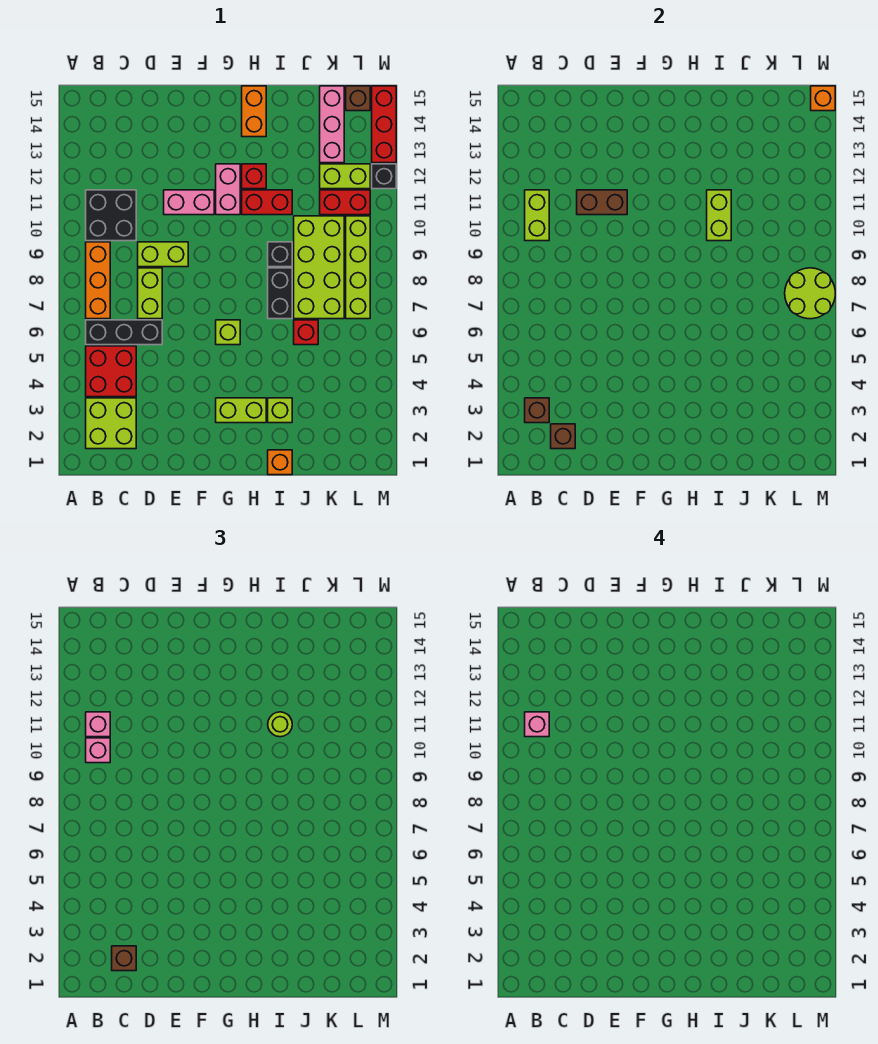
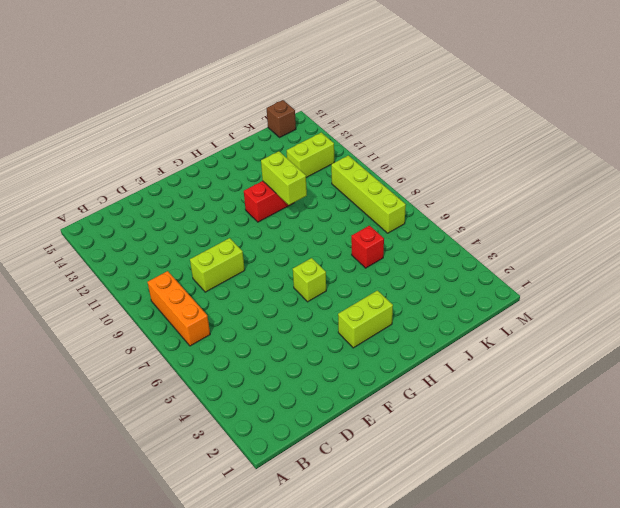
none -> lime 2x2 brick [86,398,136,449]
none -> red 2x2 brick [86,346,136,397]
none -> black 1x3 brick [86,320,162,345]
none -> black 2x2 brick [86,190,136,241]

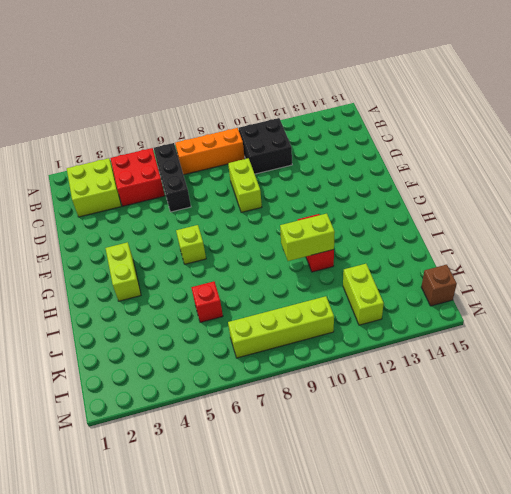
none -> lime 1x2 brick [138,268,162,319]
none -> pink 1x2 brick [164,190,214,215]
none -> pink 1x2 brick [216,164,240,215]
none -> red 1x1 brick [242,164,266,189]

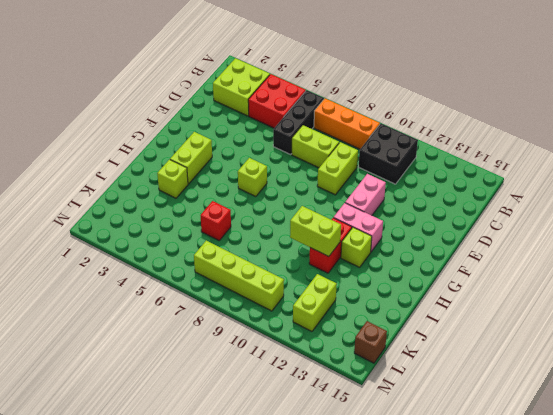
lime 1x1 brick [341,227,372,267] -> red 1x1 brick [242,164,266,189]
none -> orange 1x2 brick [242,86,266,137]
none -> orange 1x1 brick [268,450,292,475]
none -> black 1x2 brick [268,268,292,319]
none -> black 1x1 brick [268,242,292,267]

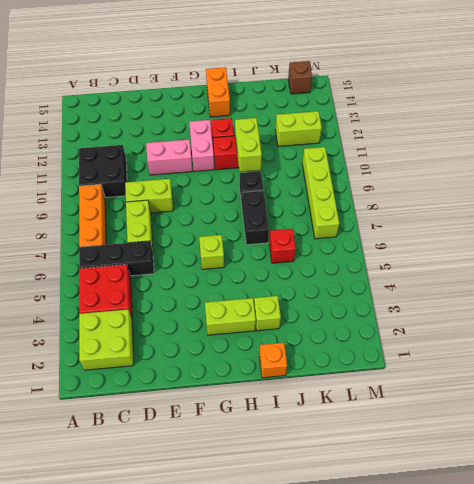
none -> lime 2x4 brick [294,216,344,319]
none -> red 1x2 brick [320,190,370,215]
none -> pink 1x3 brick [320,86,344,163]
none -> black 1x1 brick [372,164,396,189]

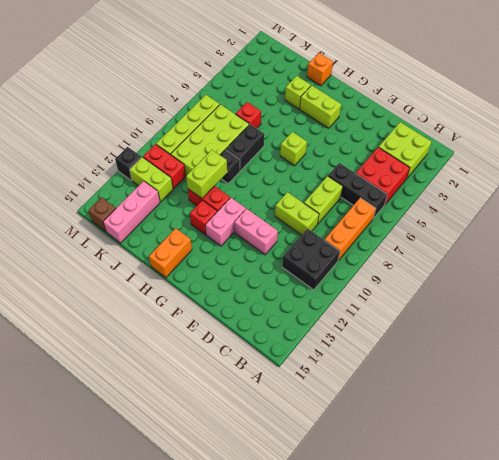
none -> red 1x3 brick [372,86,396,163]
none -> brown 1x1 brick [525,398,549,423]
none -> lime 1x2 brick [525,190,549,241]
none -> brown 1x1 brick [551,424,575,449]

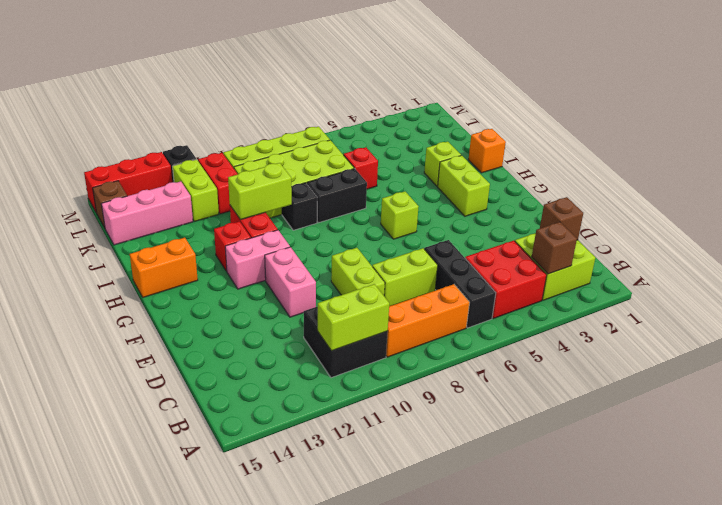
none -> brown 1x2 brick [577,190,627,215]
none -> lime 2x2 round brick [785,268,835,319]
none -> orange 1x1 brick [811,86,835,111]
none -> pink 1x1 brick [86,738,110,763]

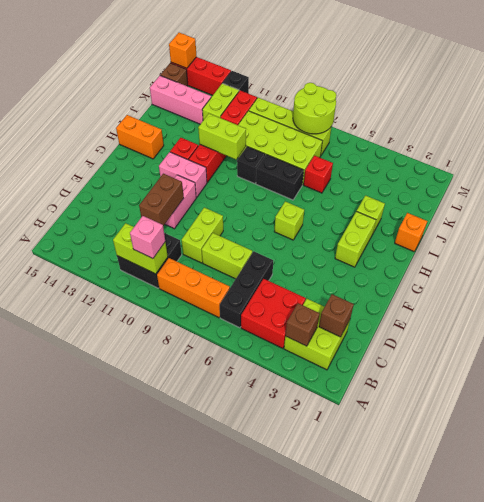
none -> pink 1x1 brick [86,712,110,737]
none -> brown 1x1 brick [112,946,136,971]
none -> lime 1x1 round brick [268,712,292,737]
none -> pink 1x1 brick [525,712,549,737]

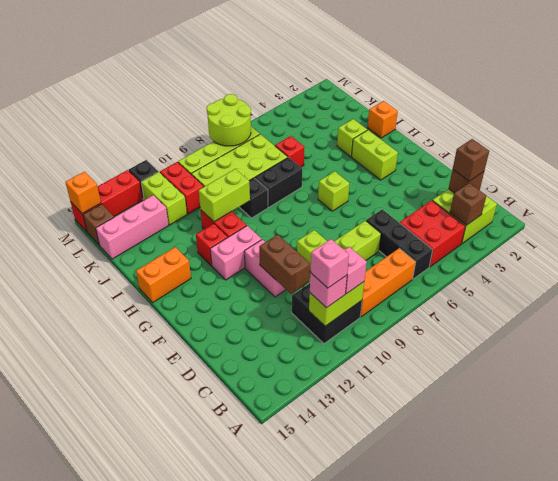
none -> lime 1x1 round brick [268,712,292,737]

